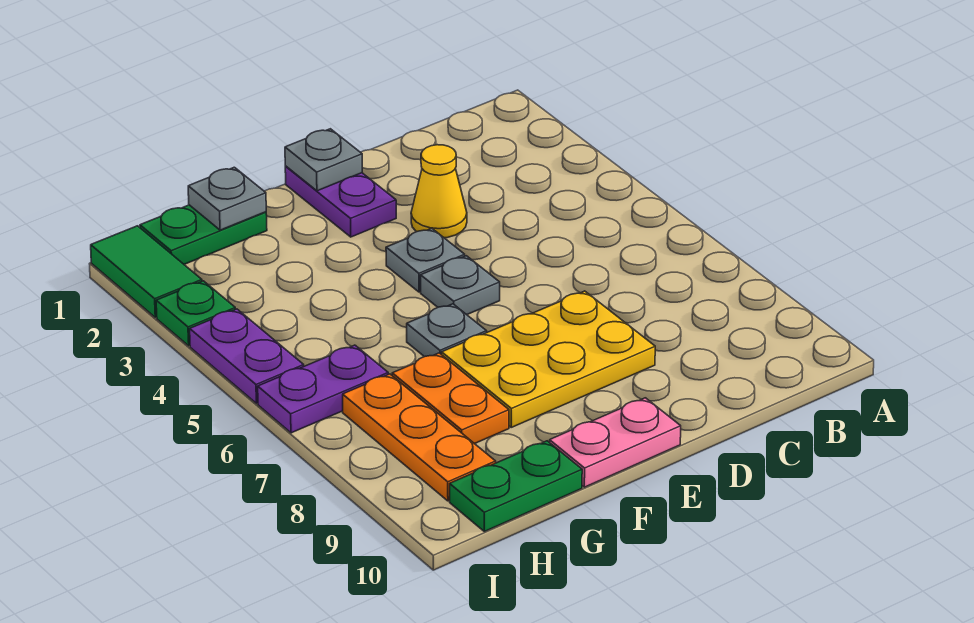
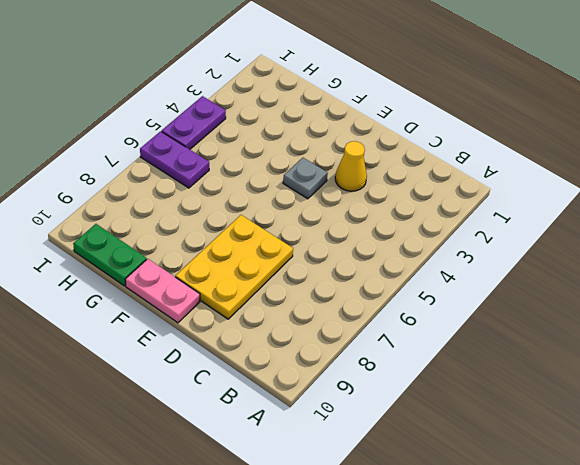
yellow 2x3 plate [175,215,293,319] -> yellow 2x3 plate turned to [442,291,655,427]
none -> purple 1x2 plate [285,166,396,237]
none -> grey 1x1 plate [421,256,500,315]
none -> grey 1x1 plate [407,304,487,357]

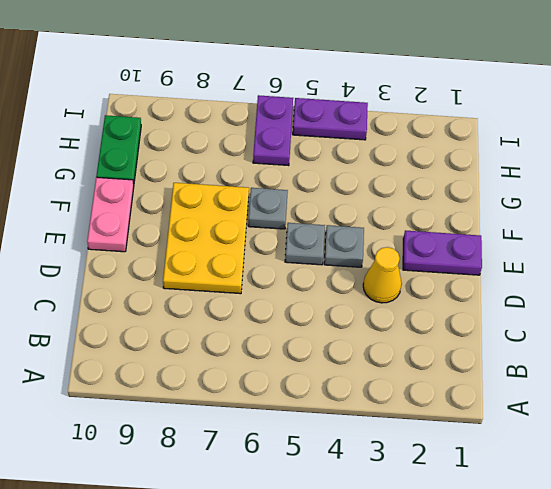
none -> green 1x2 plate [140,205,267,264]
none -> orange 1x2 plate [392,353,509,444]
none -> orange 1x3 plate [343,374,496,501]

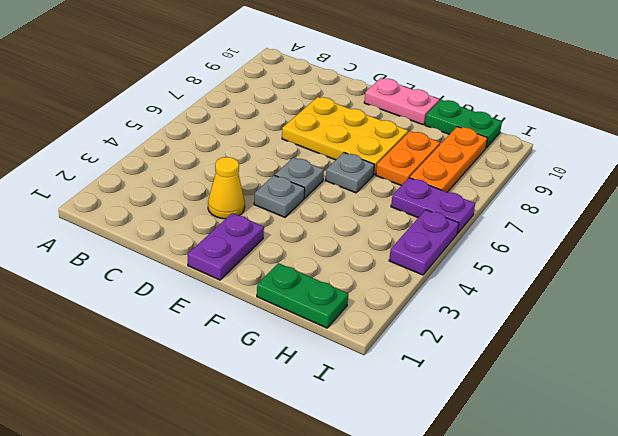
none -> green 1x2 tile [91,226,202,317]
none -> green 1x1 plate [156,281,235,346]
none -> grey 1x1 plate [285,129,362,191]

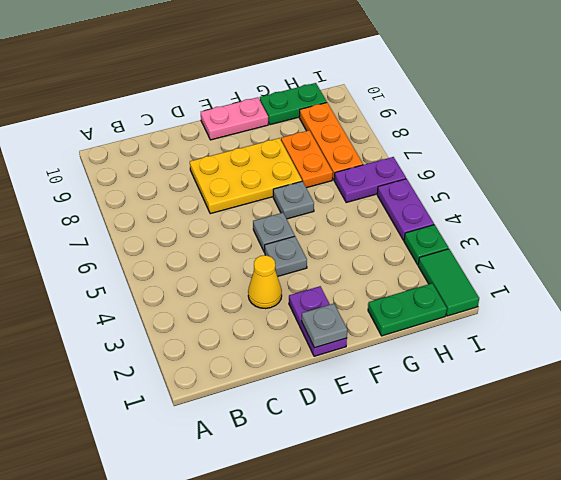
none -> grey 1x1 plate [188,167,266,230]

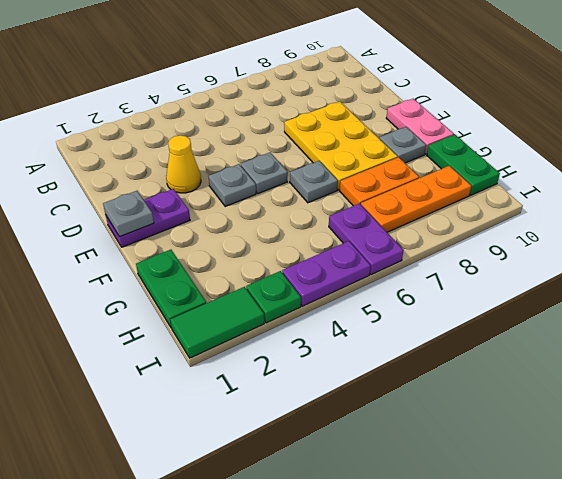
grey 1x1 plate [379,127,426,163] -> grey 1x1 plate moved to [188,167,266,230]

